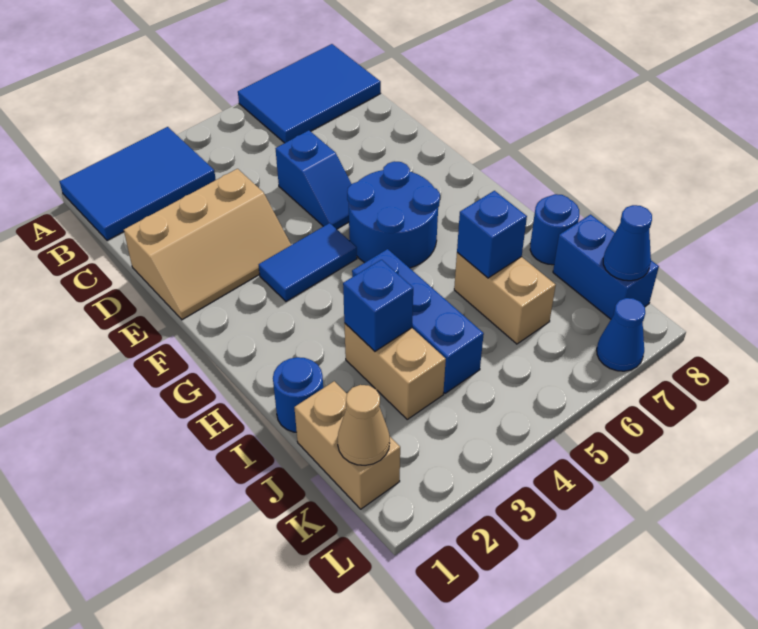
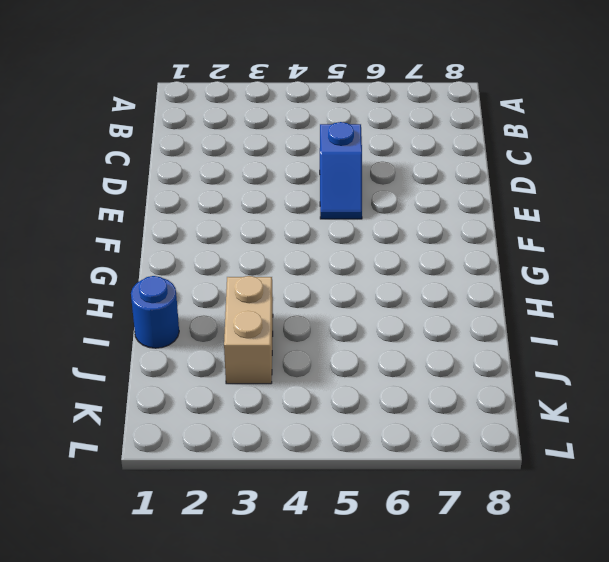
none -> blue 2x3 tile [59,127,216,240]
none -> blue 2x3 tile [238,44,381,143]
none -> tan 2x3 slope [124,169,291,320]

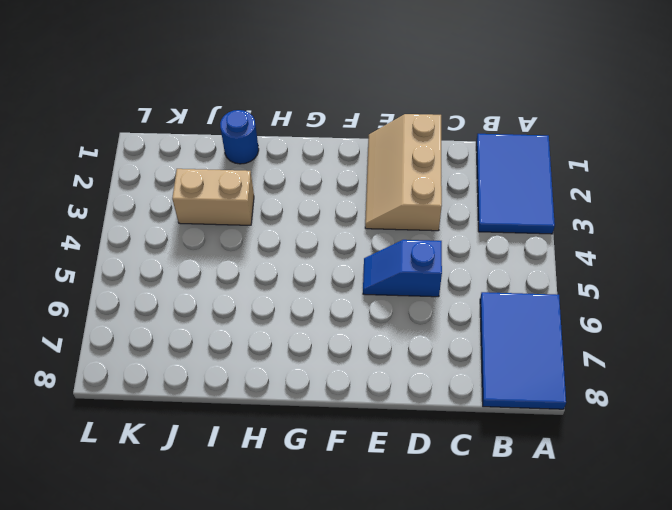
none -> blue 1x2 tile [259,223,357,301]
none -> blue 2x2 round brick [347,161,440,268]
none -> blue 1x3 brick [352,249,484,393]

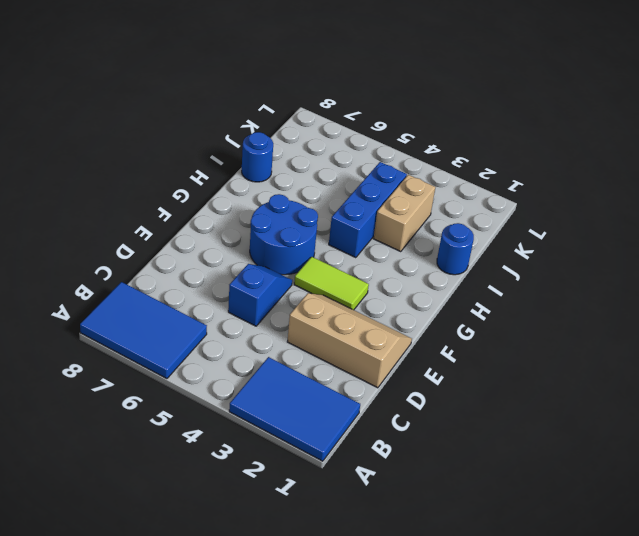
lime 1x2 tile [294,257,369,310] -> blue 1x2 tile [259,223,357,301]
none -> tan 1x2 brick [454,252,556,344]
none -> tan 1x2 brick [294,381,400,509]
none -> blue 1x2 brick [553,215,659,319]

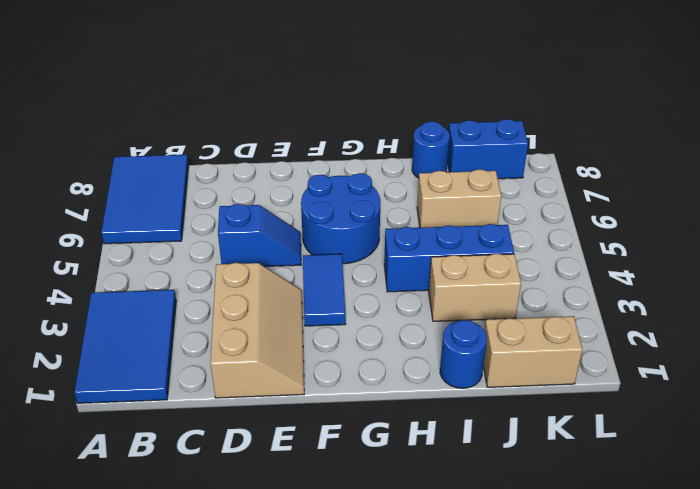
none -> blue 1x1 cone [597,298,645,371]
none -> blue 1x1 brick [343,260,413,351]
none -> blue 1x1 brick [457,191,527,278]

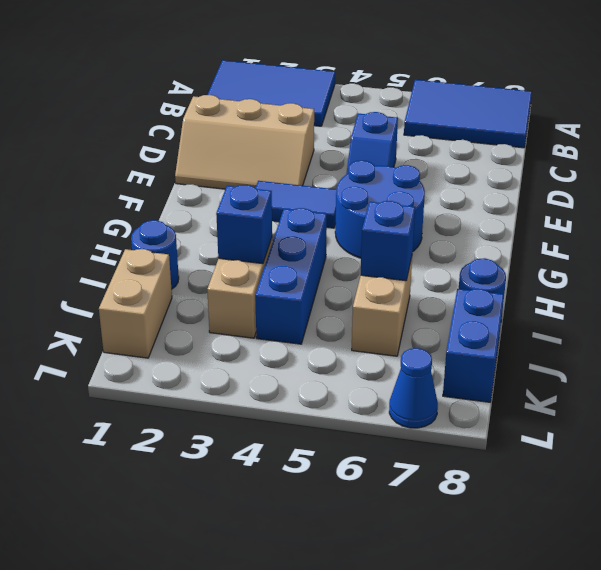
none -> tan 1x1 cone [338,385,390,465]
none -> blue 1x1 cone [603,205,652,281]

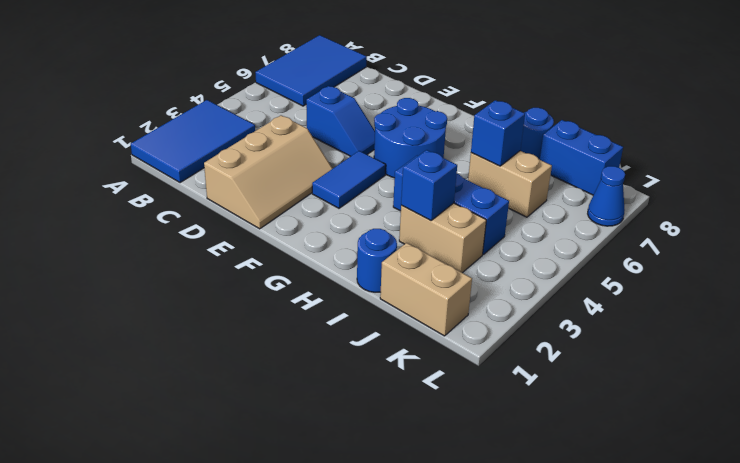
none -> tan 1x1 cone [338,385,390,465]
none -> blue 1x1 cone [603,205,652,281]

